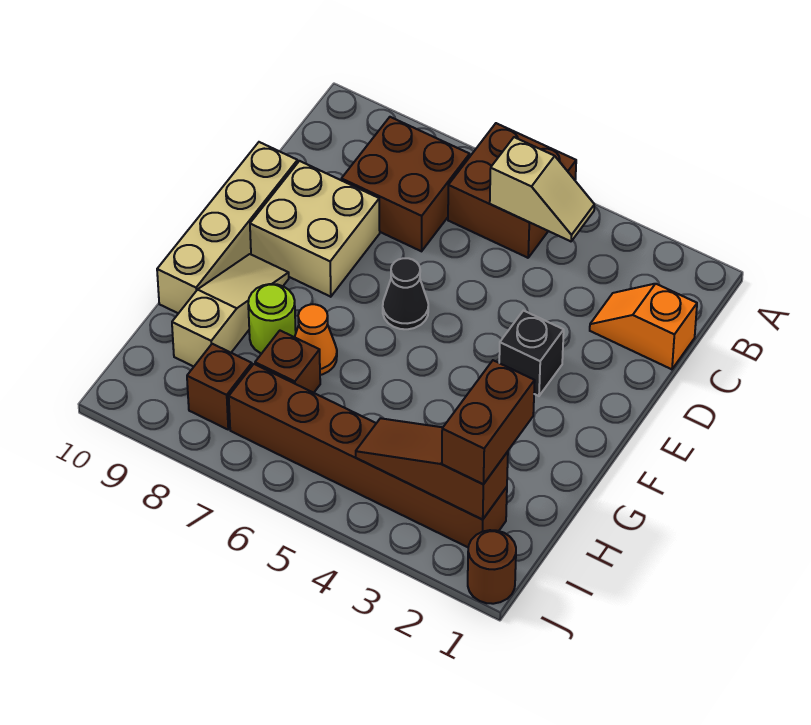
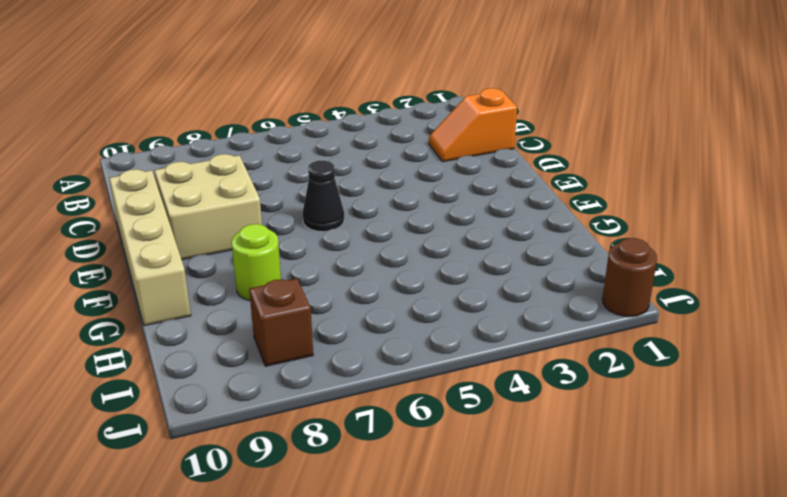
none -> brown 2x2 brick [448,123,576,258]
none -> brown 2x2 brick [341,117,470,251]
none -> black 1x1 brick [499,311,564,396]

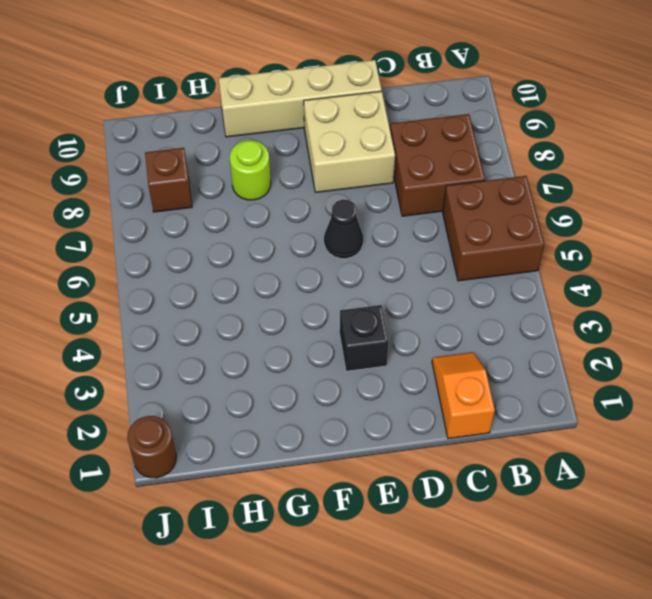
none -> tan 1x3 slope [172,254,289,367]
none -> orange 1x1 cone [295,304,337,375]
none -> brown 1x1 brick [255,331,320,393]

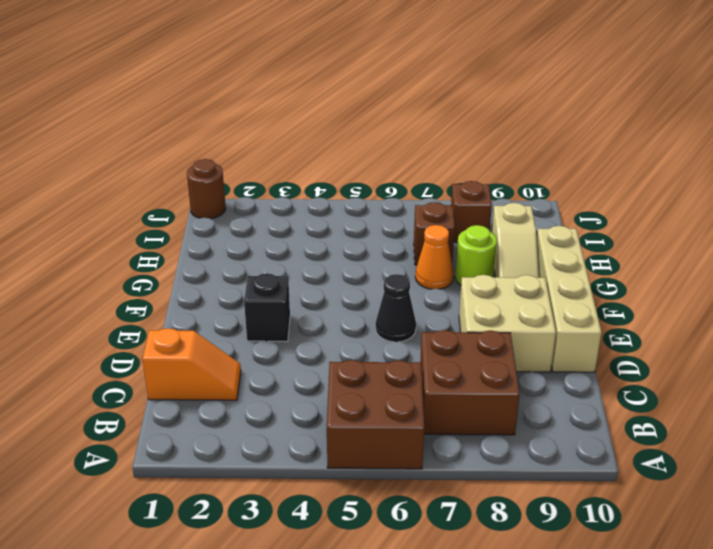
none -> brown 1x6 brick [229,364,507,547]
none -> tan 1x2 slope [490,137,594,241]
none -> brown 1x3 slope [356,418,508,520]

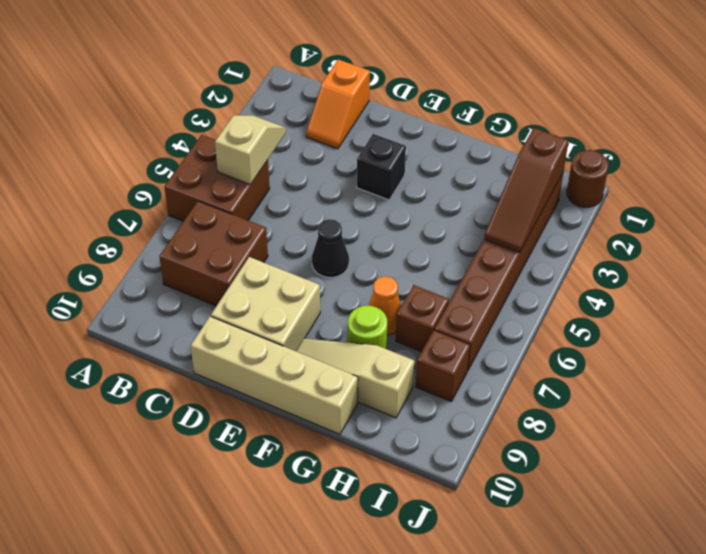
none -> brown 1x2 brick [442,360,535,484]

